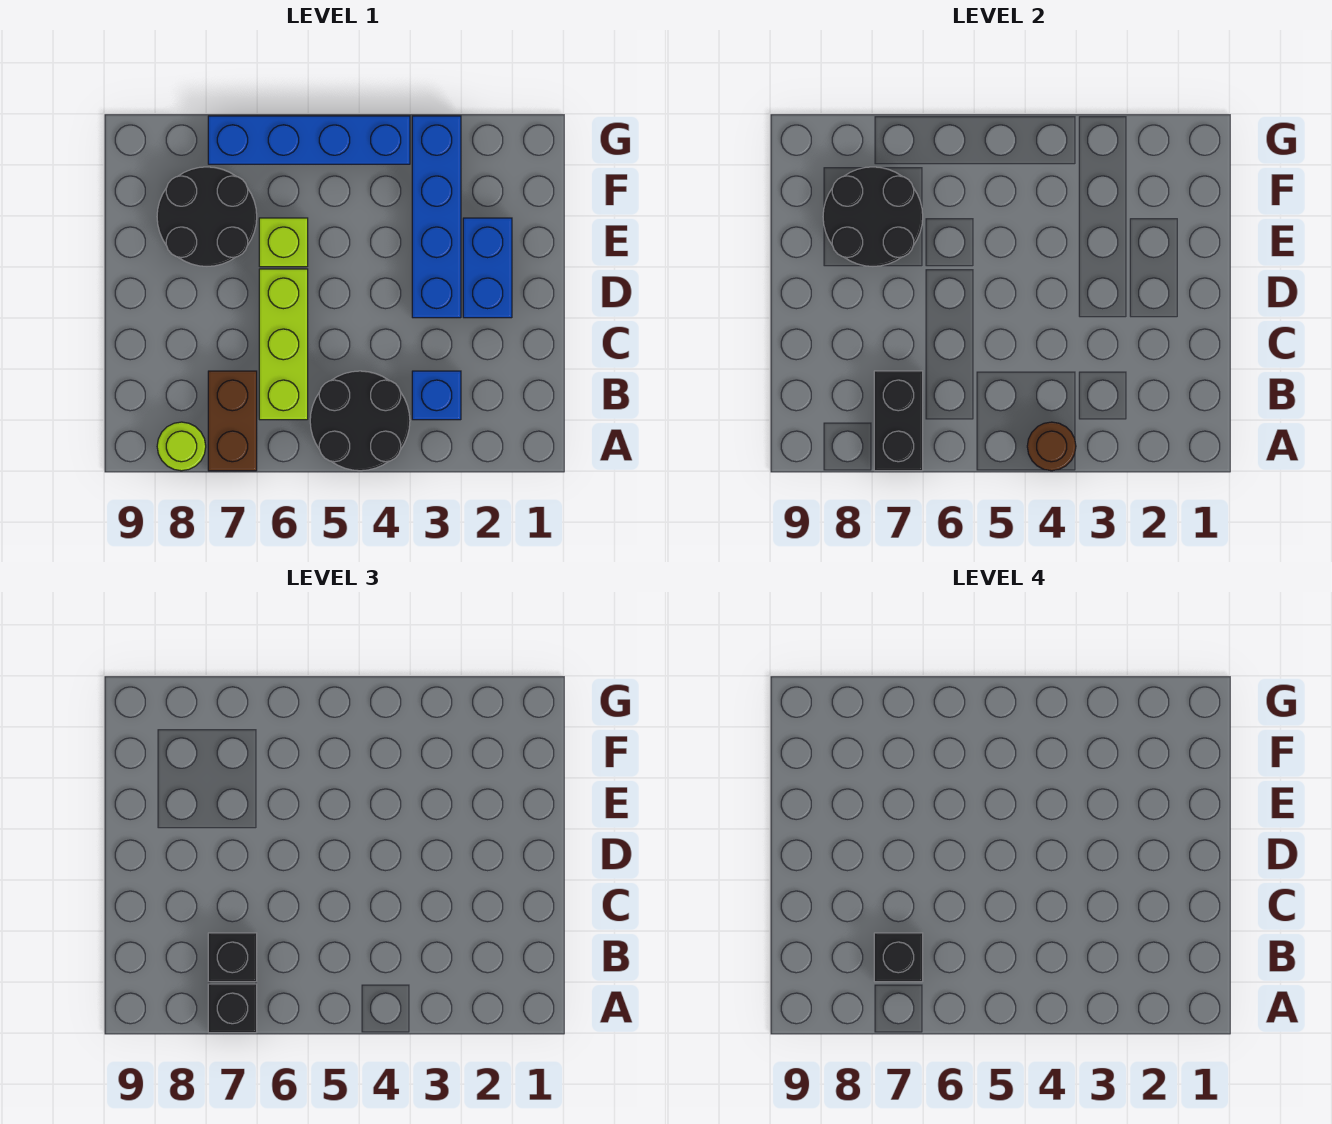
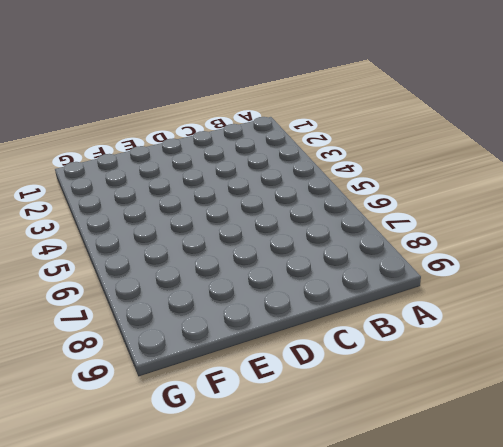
none -> black 2x2 round brick [310,371,410,471]
none -> brown 1x2 brick [208,371,257,471]
none -> lime 1x1 round brick [157,422,206,471]

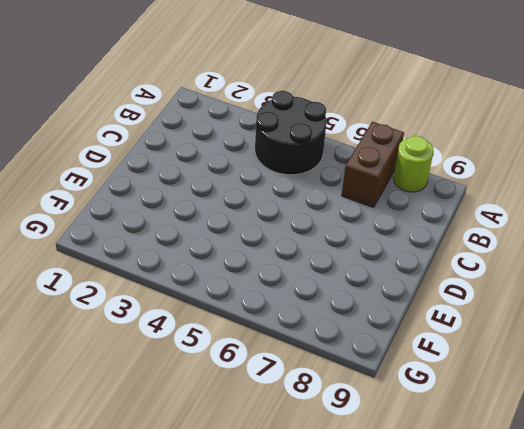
none -> blue 1x1 brick [412,371,461,420]
none -> lime 1x3 brick [259,269,308,420]
none -> blue 1x2 brick [463,218,512,318]

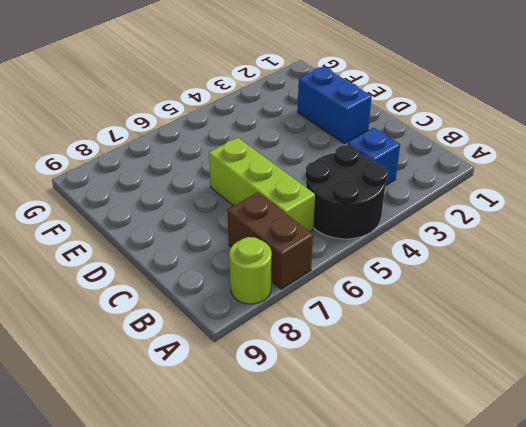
none -> blue 1x4 brick [412,116,461,318]
none -> lime 1x1 brick [259,218,308,267]
none -> black 2x2 round brick [157,167,257,266]

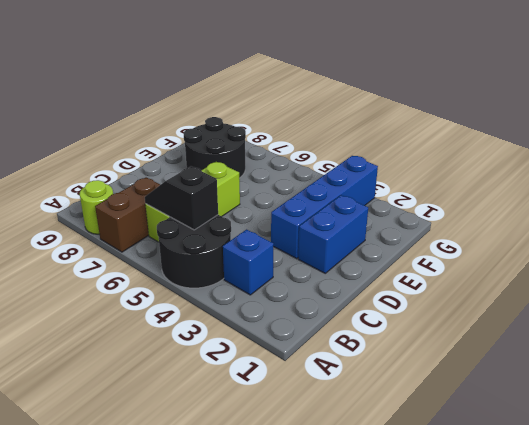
black 1x2 slope [145,166,218,230] -> none
none -> lime 1x1 brick [259,218,308,267]
none -> blue 1x4 brick [208,116,410,164]
none -> brown 1x1 round brick [1027,422,1076,471]

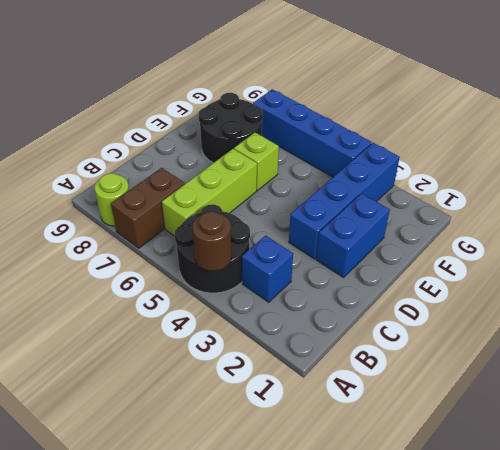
none -> black 1x2 brick [874,371,923,471]
none -> black 2x2 round brick [823,167,923,266]
none -> black 1x1 brick [208,984,257,1033]

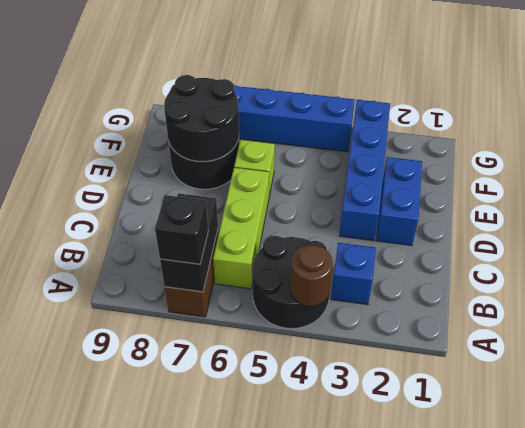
none -> lime 1x1 round brick [157,422,206,471]
none -> black 1x1 brick [208,933,257,982]
none -> black 1x1 brick [874,933,923,982]

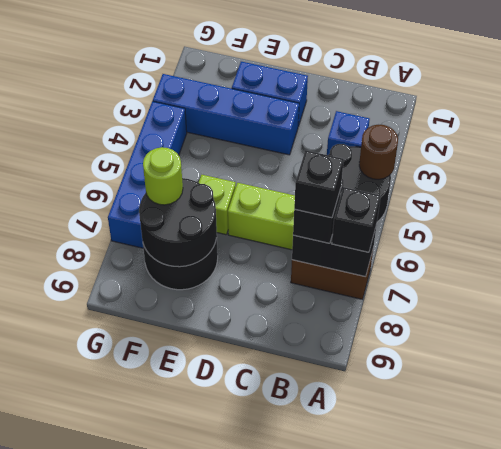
lime 1x1 round brick [143,147,183,205] -> lime 1x1 round brick moved to [157,422,206,471]

